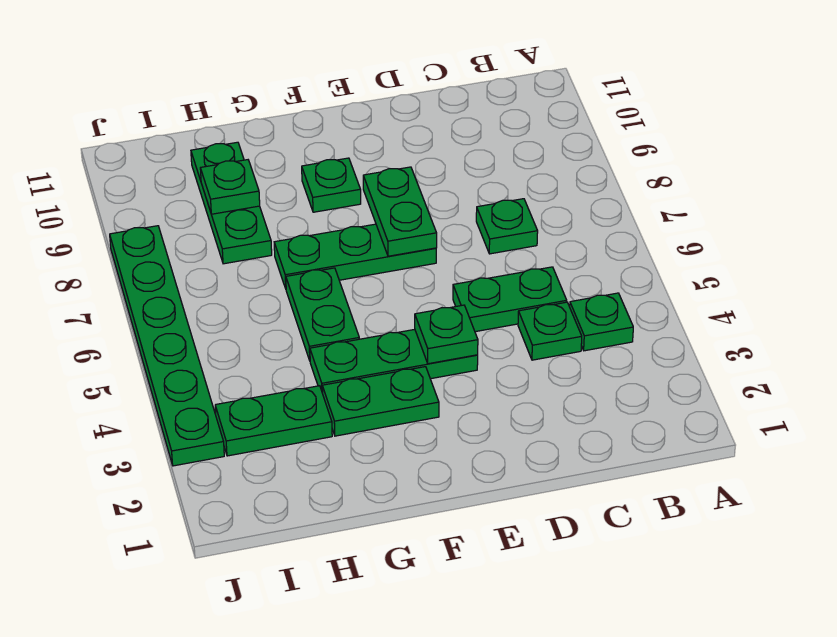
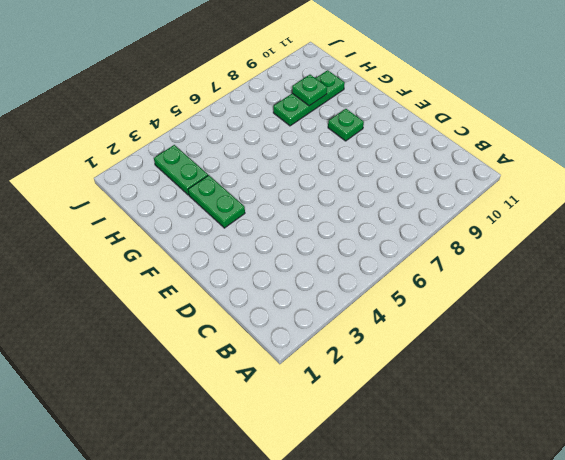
none -> green 1x1 plate [570,293,633,351]
none -> green 1x1 plate [518,302,582,360]
none -> green 1x2 plate [453,267,567,332]

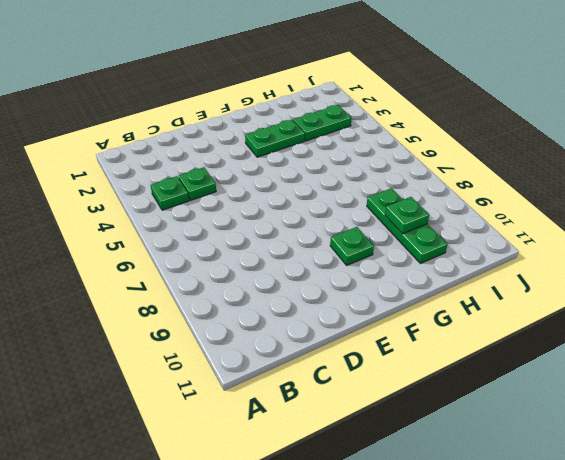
none -> green 1x2 plate [453,267,567,332]
none -> green 1x1 plate [476,199,538,254]
none -> green 1x3 plate [310,329,478,393]

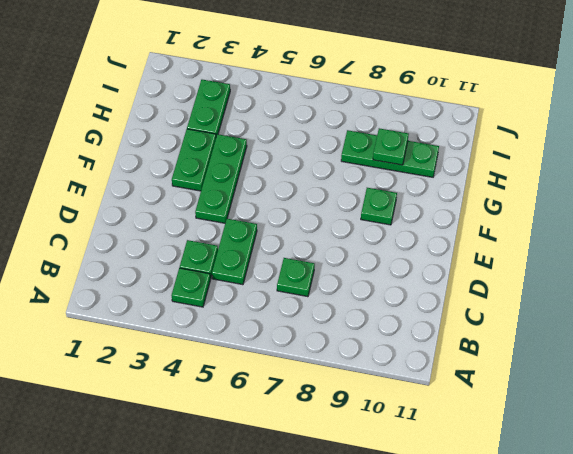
none -> green 1x3 plate [274,224,436,288]
none -> green 1x2 plate [286,268,359,360]
none -> green 1x6 plate [110,226,224,466]

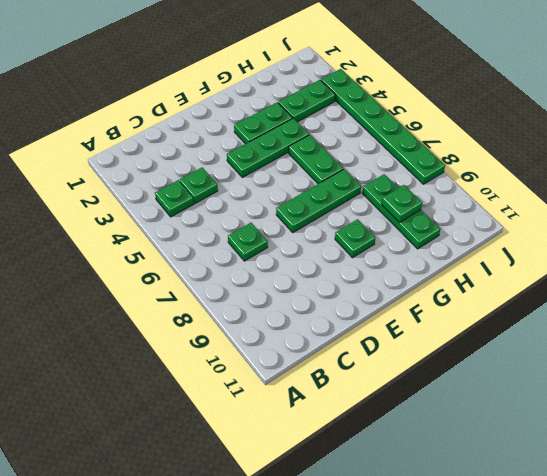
none -> green 1x2 plate [453,267,567,332]
none -> green 1x1 plate [415,305,478,364]
none -> green 1x2 plate [363,167,437,256]

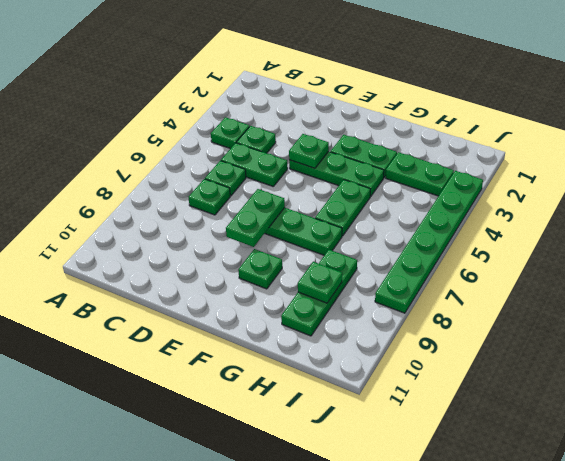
green 1x1 plate [205,161,246,196] -> none

